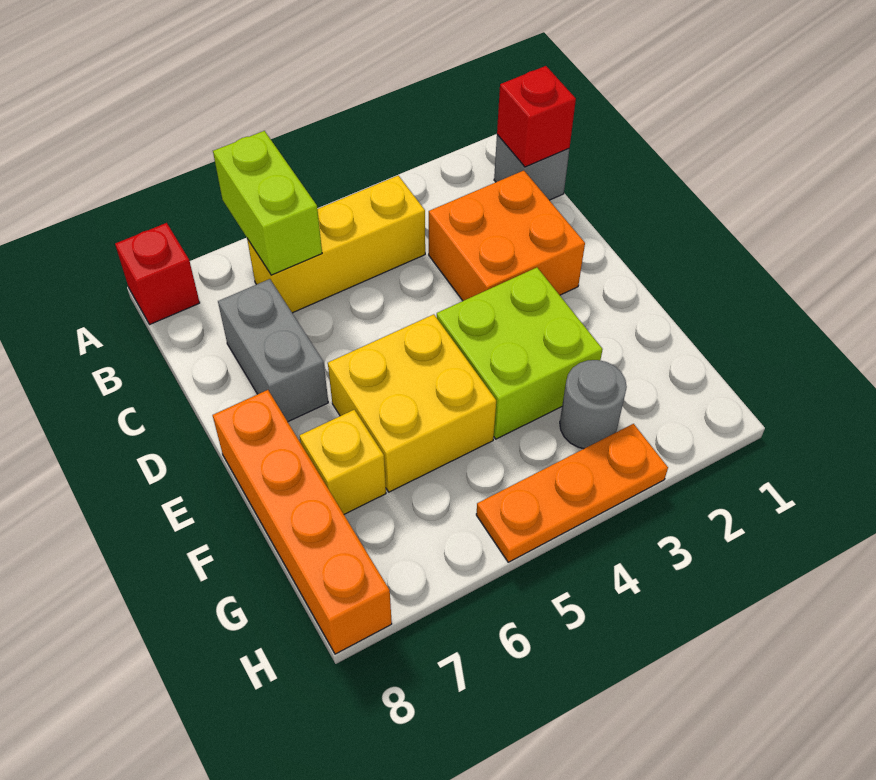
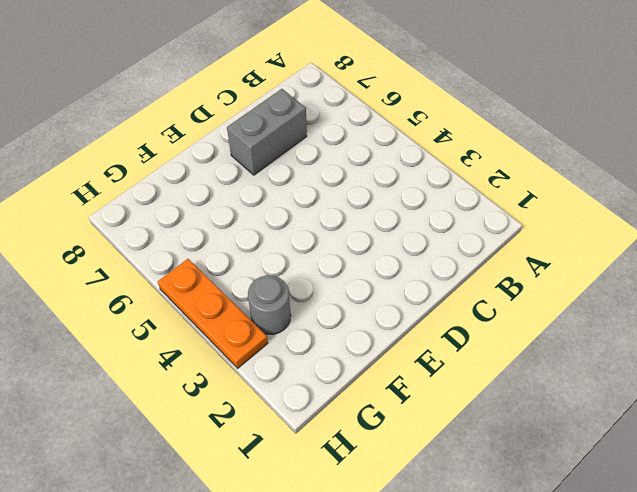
none -> red 1x1 brick [115,223,200,324]
none -> grey 1x1 brick [494,135,569,200]
none -> yellow 1x3 brick [247,176,425,313]

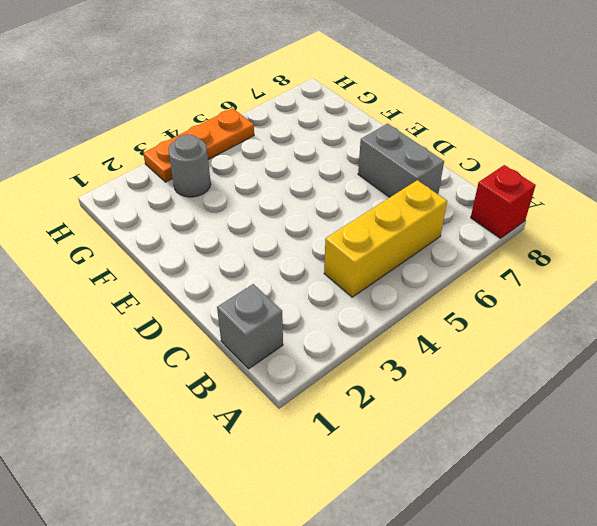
none -> orange 2x2 brick [429,171,585,301]
none -> lime 2x2 brick [437,268,603,439]
none -> yellow 2x2 brick [328,314,496,492]

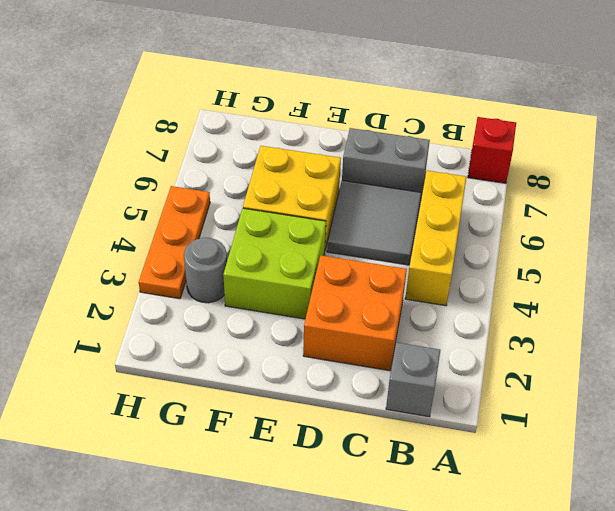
grey 2x2 tile [327,180,421,265] -> none
none -> orange 1x4 brick [213,390,392,654]
none -> yellow 1x1 brick [300,410,386,514]
none -> lime 1x2 brick [213,131,322,275]

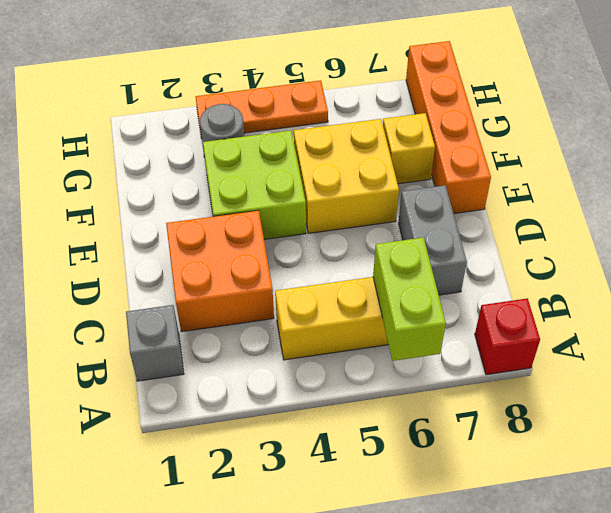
none -> red 1x1 brick [497,66,576,167]

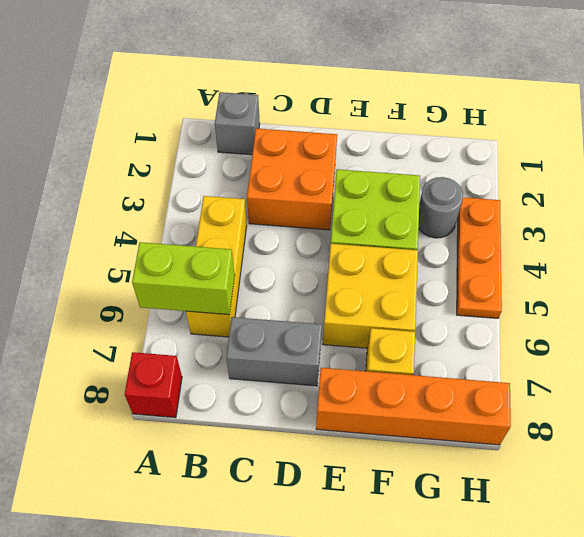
none -> red 1x1 brick [497,66,576,167]

